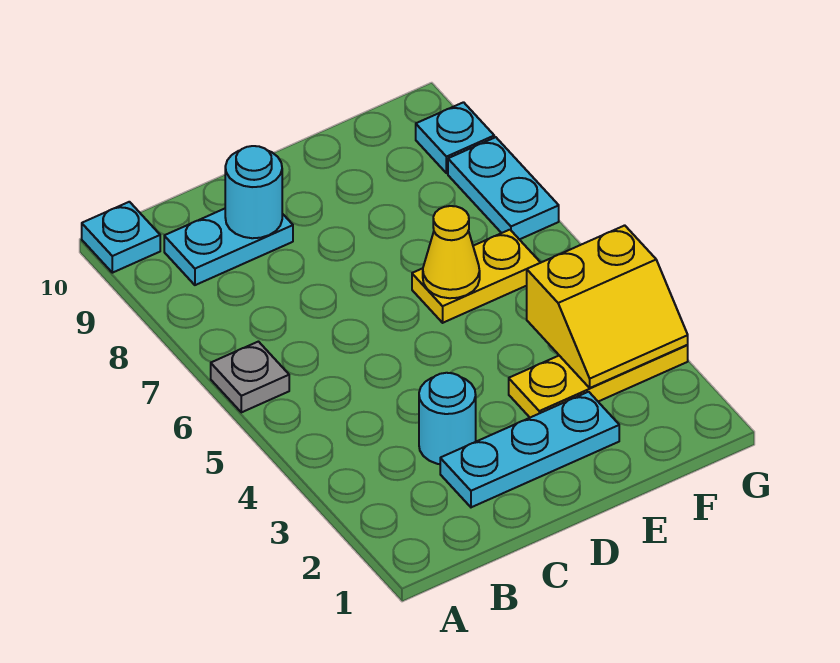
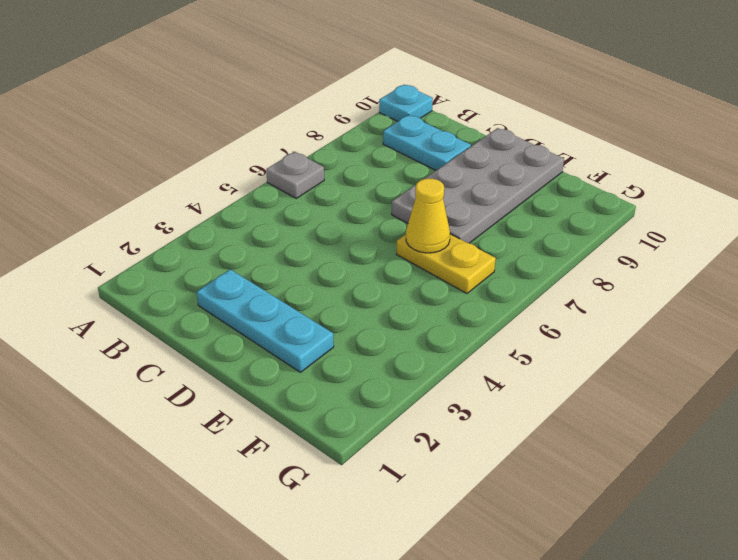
grey 2x4 plate [392,128,564,243] -> none
none -> cyan 1x1 round brick [419,373,476,464]
none -> yellow 1x3 plate [509,345,688,417]
none -> cyan 1x2 plate [448,137,559,240]

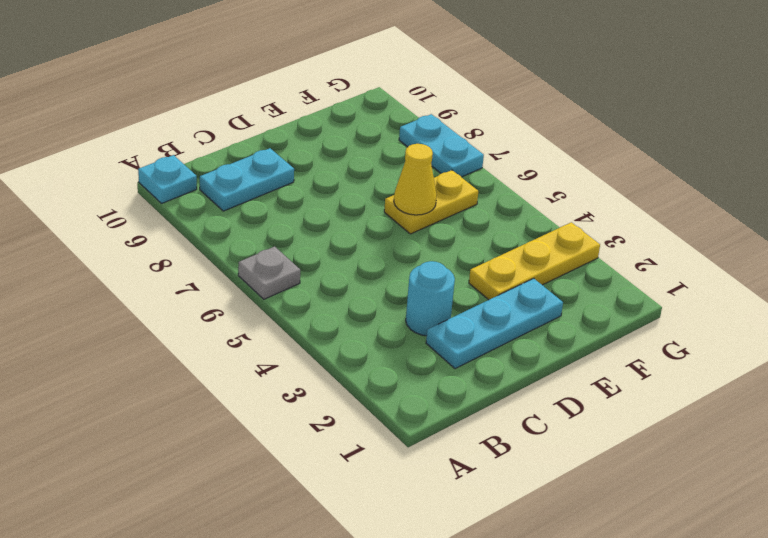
none -> cyan 1x1 plate [416,102,494,173]
none -> cyan 1x1 round brick [225,146,282,238]
none -> yellow 2x2 slope [527,225,688,388]

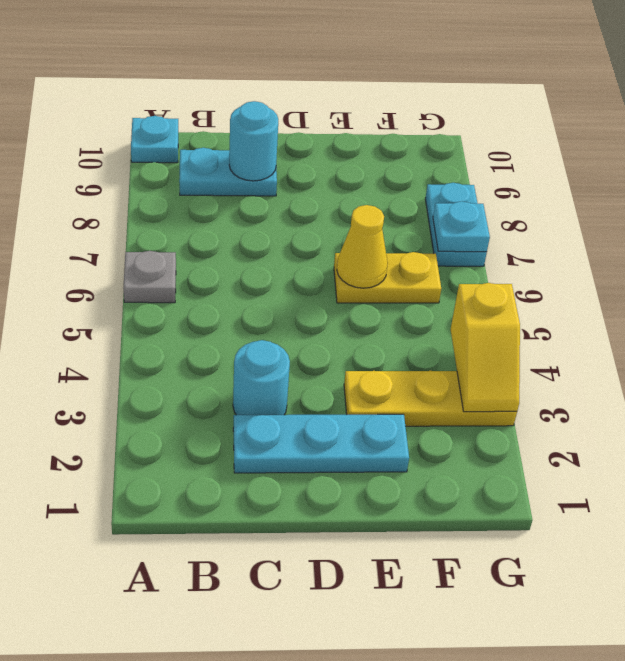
yellow 1x2 slope [451,283,520,412] -> yellow 2x2 slope [527,225,688,388]
cyan 1x1 plate [433,201,490,252] -> cyan 1x1 plate moved to [416,102,494,173]

